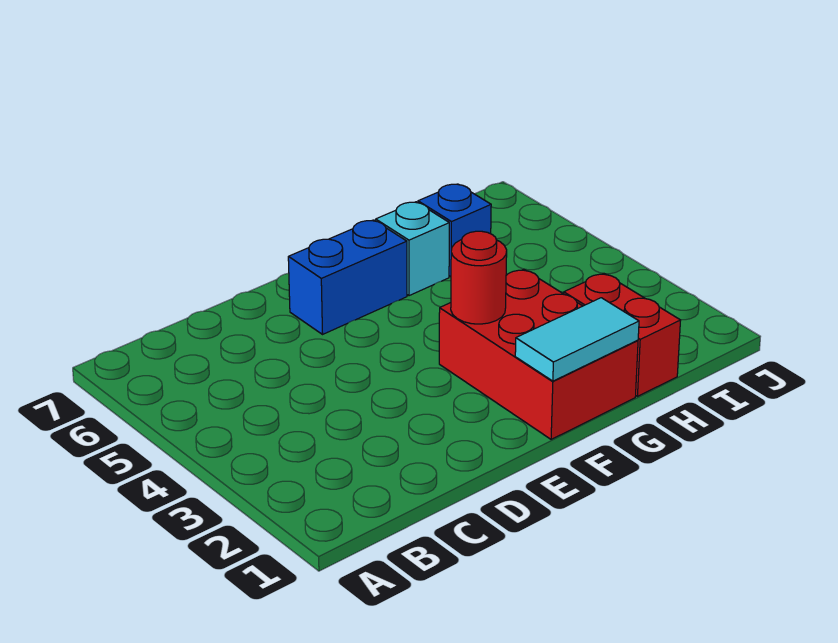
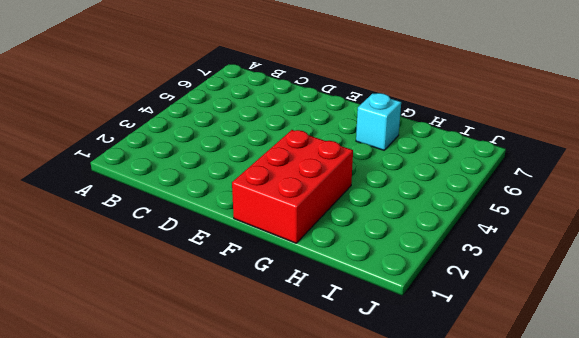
none -> blue 1x2 brick [288,220,407,334]
none -> red 1x2 brick [564,273,681,396]

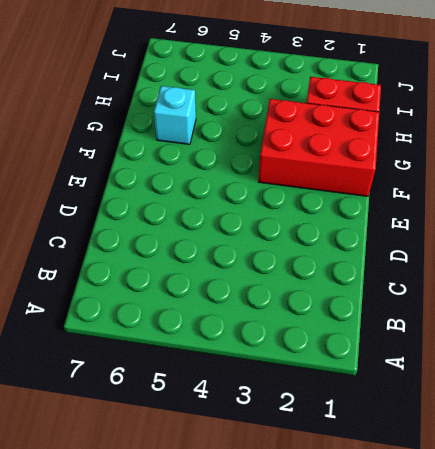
none -> blue 1x2 brick [288,220,407,334]
none -> blue 1x1 brick [418,184,491,277]

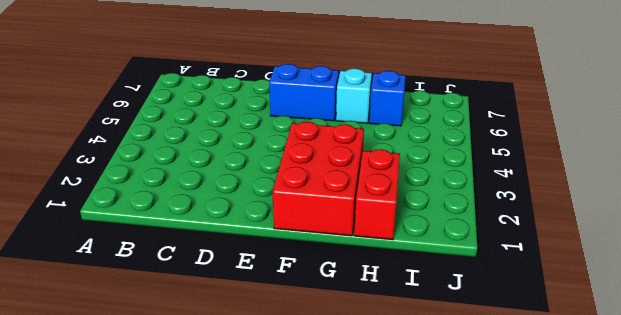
none -> cyan 1x2 tile [515,298,639,381]
none -> red 1x1 round brick [451,231,507,324]

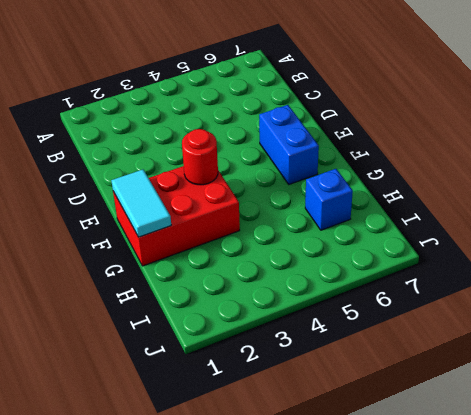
none -> cyan 1x1 brick [376,202,449,296]
none -> red 1x2 brick [564,273,681,396]

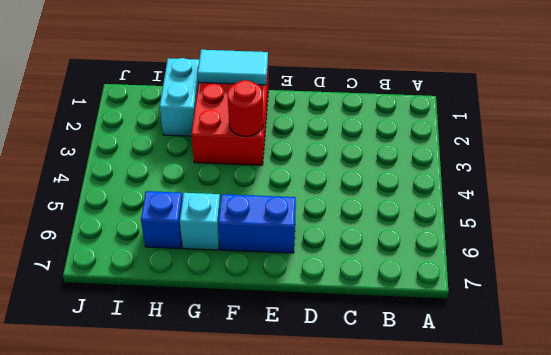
cyan 1x2 brick [160,58,199,136] -> red 1x2 brick [564,273,681,396]

